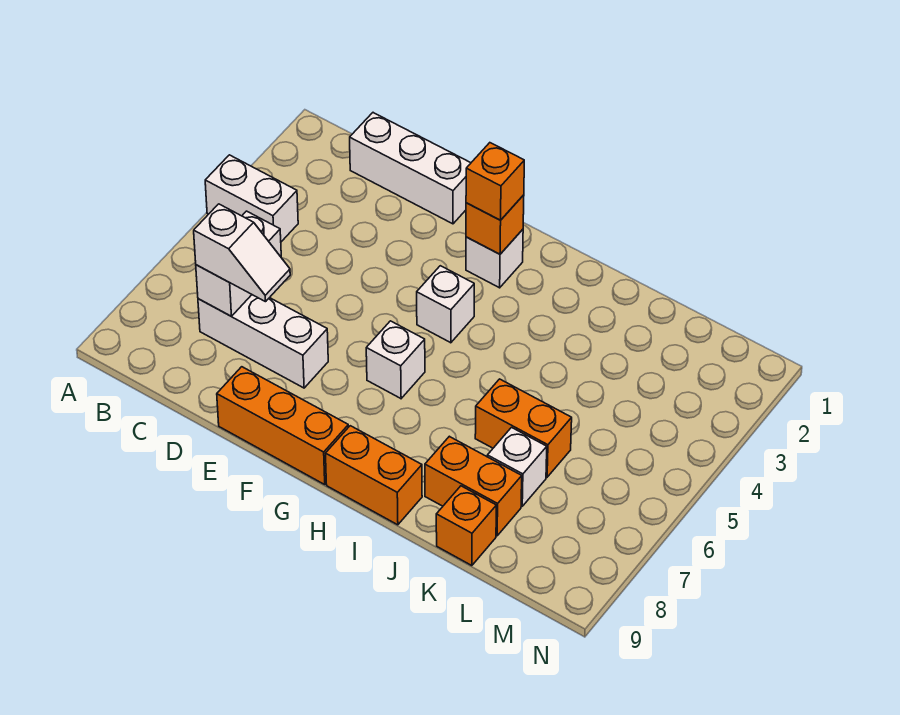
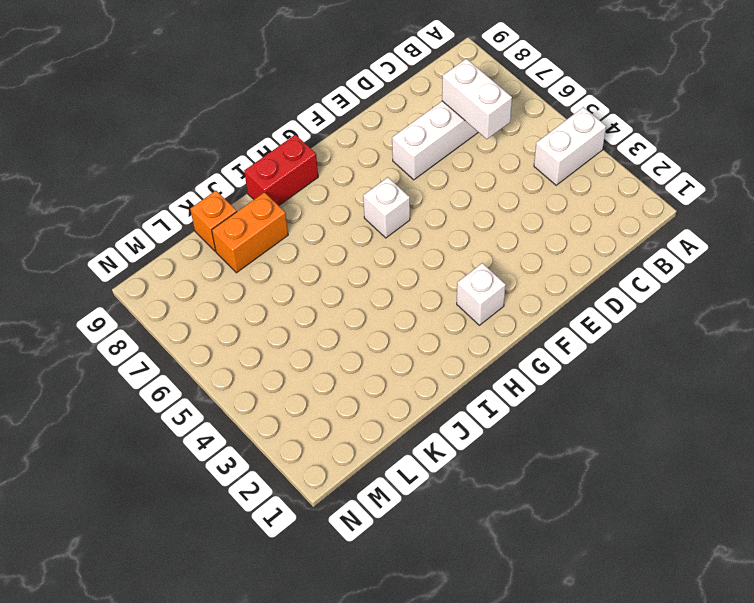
red 1x2 brick [244,135,318,206] -> orange 1x2 brick [326,426,422,525]
none -> white 1x3 brick [350,113,471,224]
none -> orange 1x3 brick [217,367,348,484]
none -> white 1x1 brick [417,266,474,343]

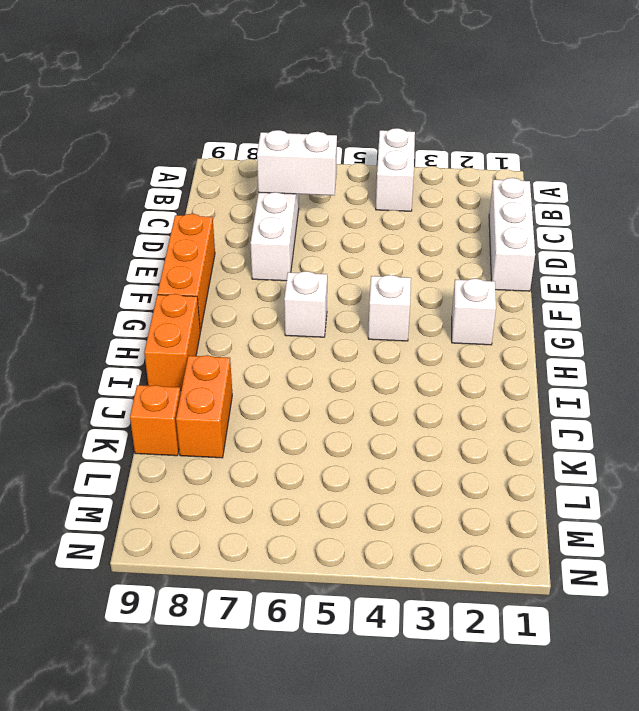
none -> orange 1x2 brick [475,379,572,477]
none -> white 1x1 brick [487,428,547,506]
none -> orange 1x1 brick [466,195,524,254]

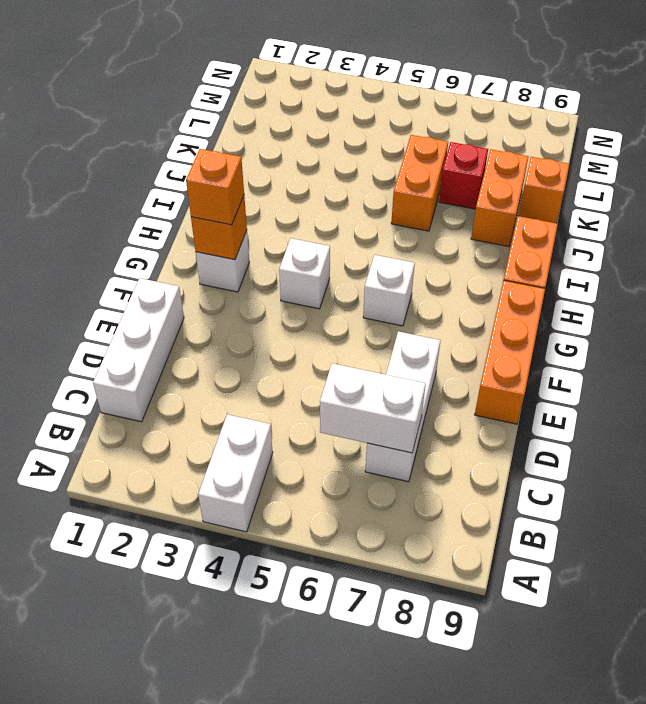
red 1x1 brick [439,142,488,209] -> white 1x1 brick [487,428,547,506]
none -> white 1x2 slope [194,204,290,302]

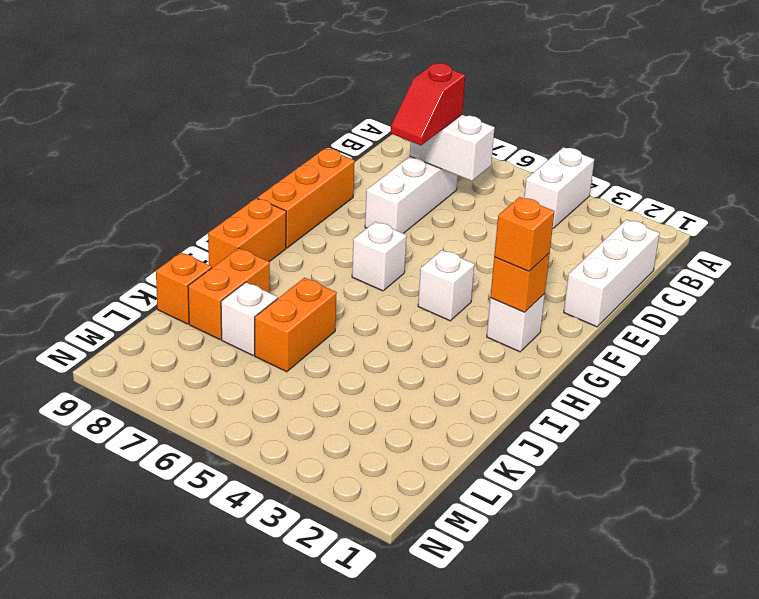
red 1x2 slope [390,63,465,145] -> white 1x2 slope [194,204,290,302]

